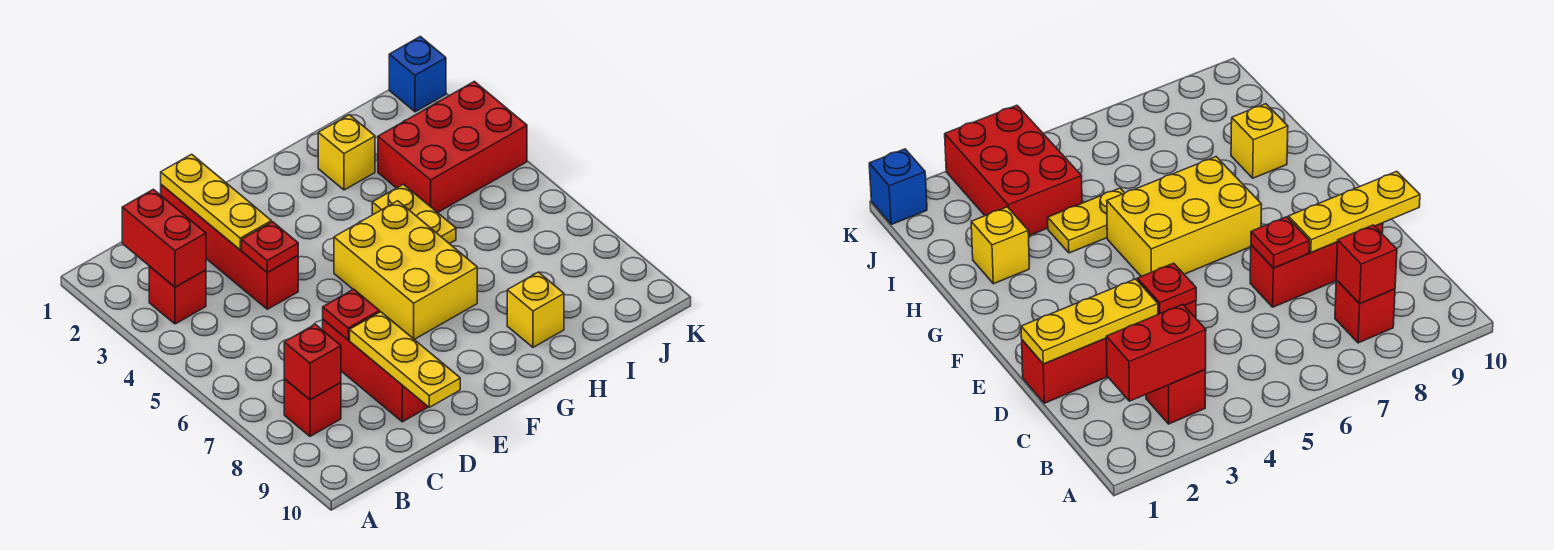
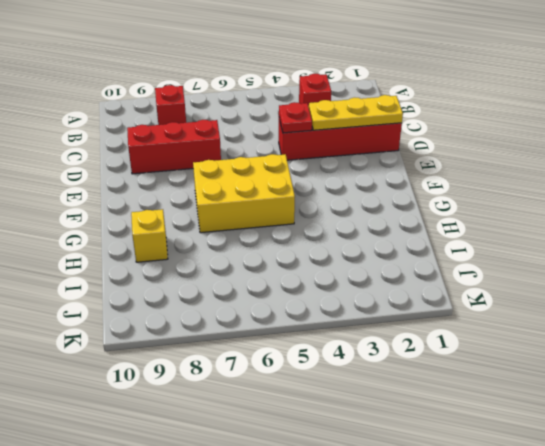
none -> yellow 1x1 brick [318,115,375,190]
none -> yellow 1x2 plate [372,184,456,244]
none -> red 2x3 brick [378,81,527,213]

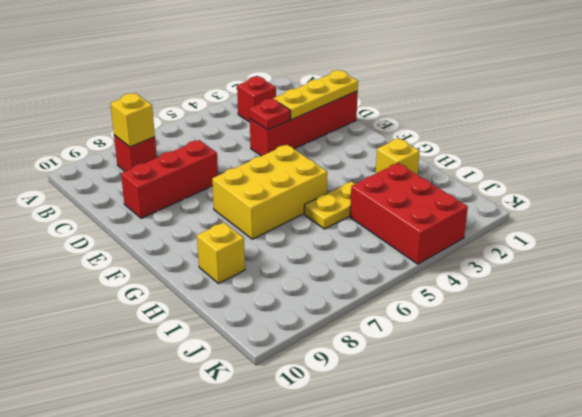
yellow 1x1 brick [110,93,155,147] -> red 1x1 brick [284,324,341,400]
none -> blue 1x1 brick [389,37,446,112]
none -> red 1x2 brick [122,189,206,287]
none -> red 1x1 plate [323,289,379,340]

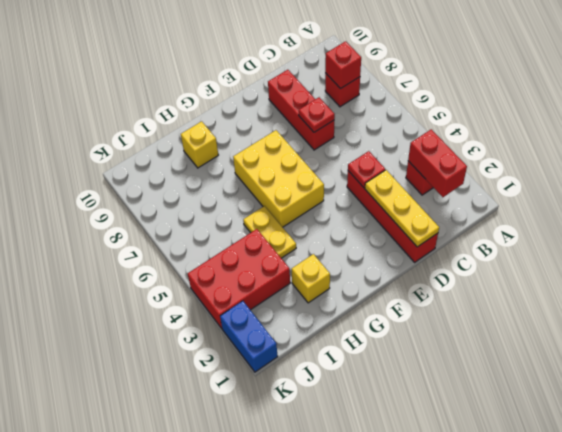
blue 1x2 brick [220,301,278,372] -> blue 1x1 brick [389,37,446,112]
none -> yellow 1x3 plate [350,312,460,407]

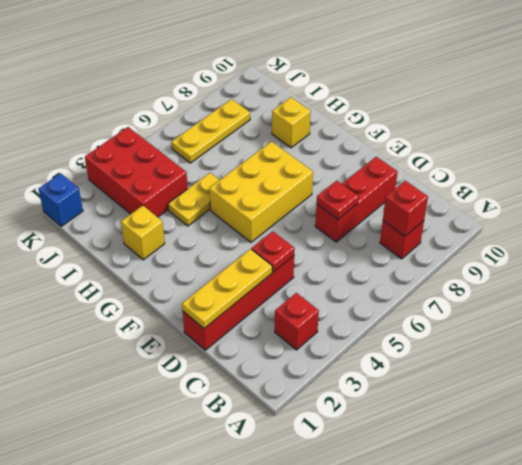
yellow 1x3 plate [171,99,250,163] -> yellow 1x3 plate moved to [350,312,460,407]
none -> red 1x2 brick [122,189,206,287]

